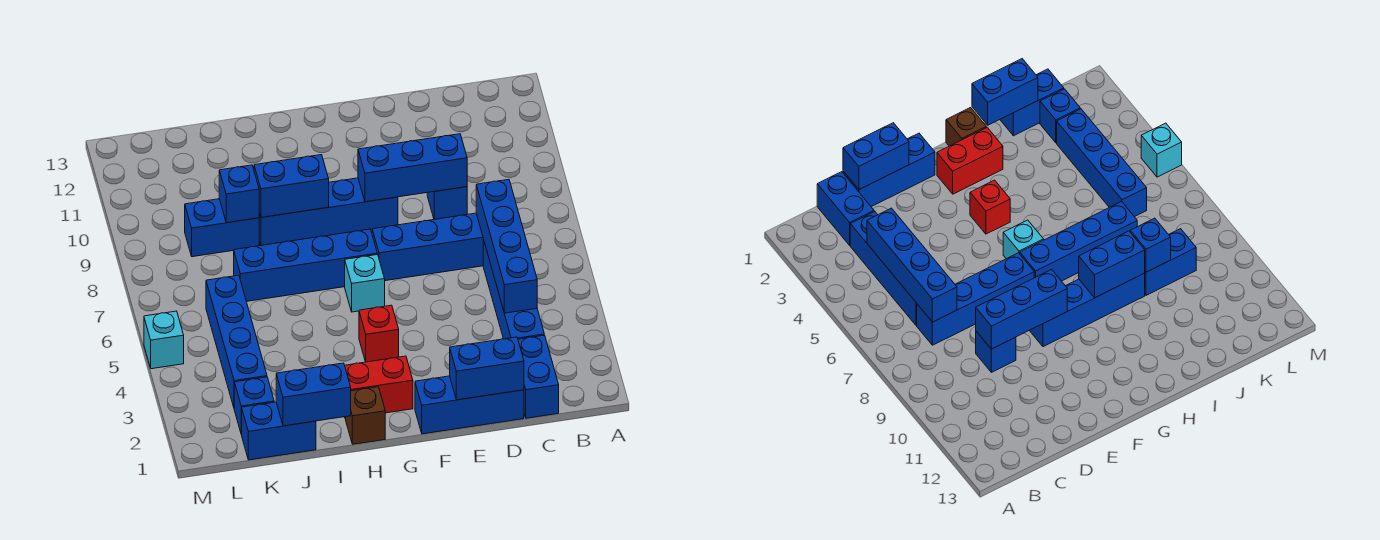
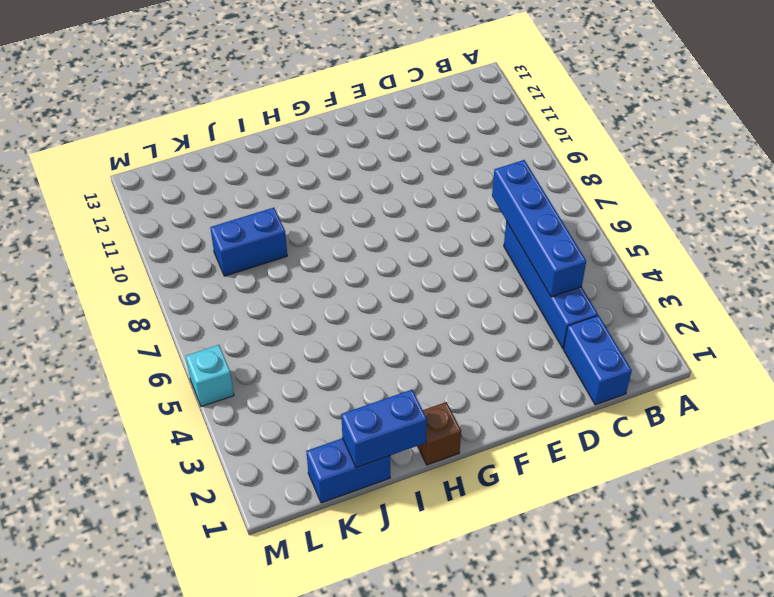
none -> blue 1x4 brick [372,213,483,281]
none -> blue 1x3 brick [415,376,524,434]
none -> blue 1x1 brick [427,187,467,219]

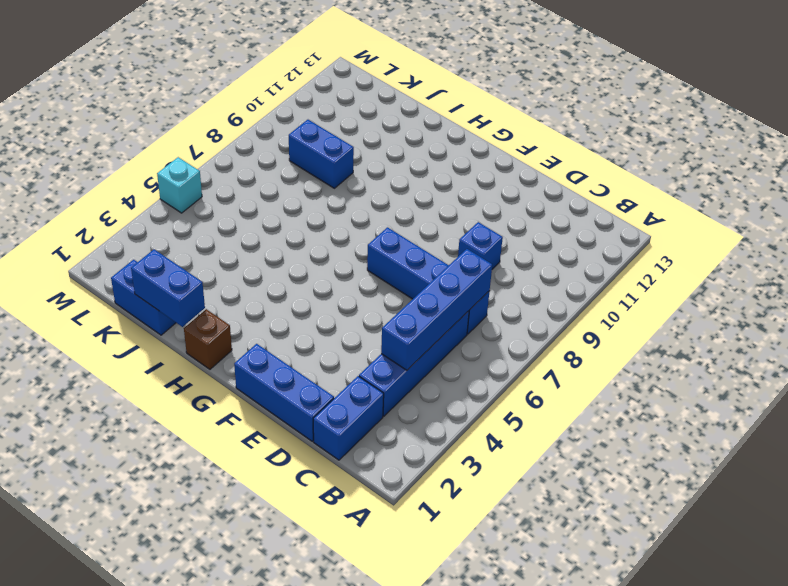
none -> blue 1x4 brick [259,178,398,245]
none -> red 1x2 brick [345,356,413,419]
none -> red 1x1 brick [359,305,399,362]

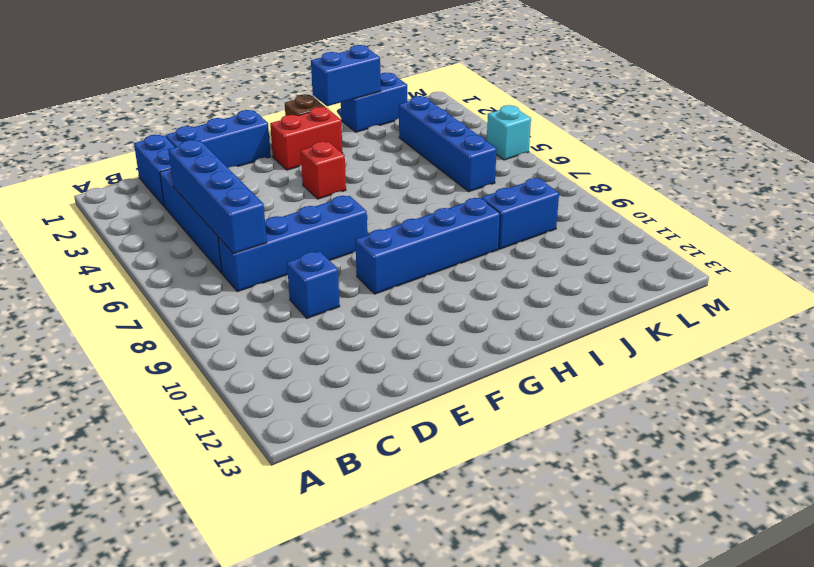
none -> cyan 1x1 brick [345,254,385,312]
none -> blue 1x4 brick [234,229,377,301]
none -> blue 1x1 brick [234,377,274,434]

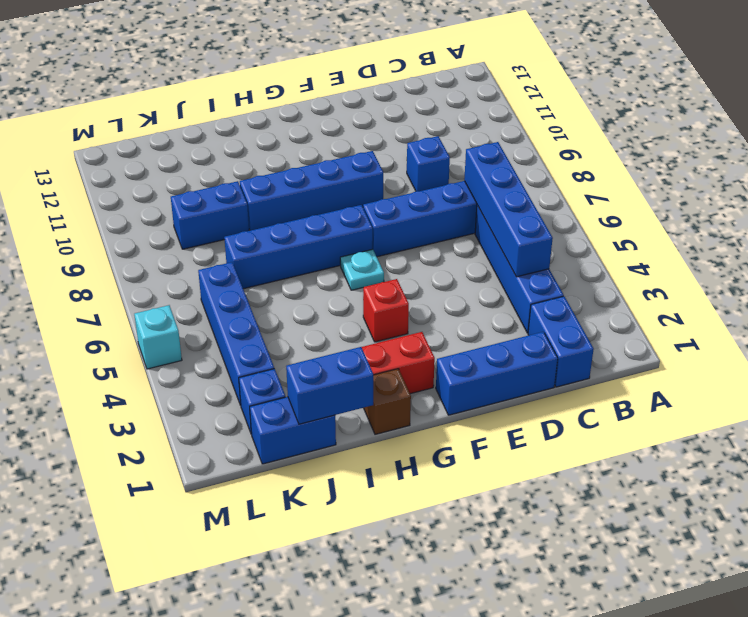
cyan 1x1 plate [340,249,384,290] -> cyan 1x1 brick [345,254,385,312]
none -> blue 1x2 brick [450,337,524,400]
none -> blue 1x3 brick [358,134,467,202]
none -> blue 1x2 brick [254,155,329,217]

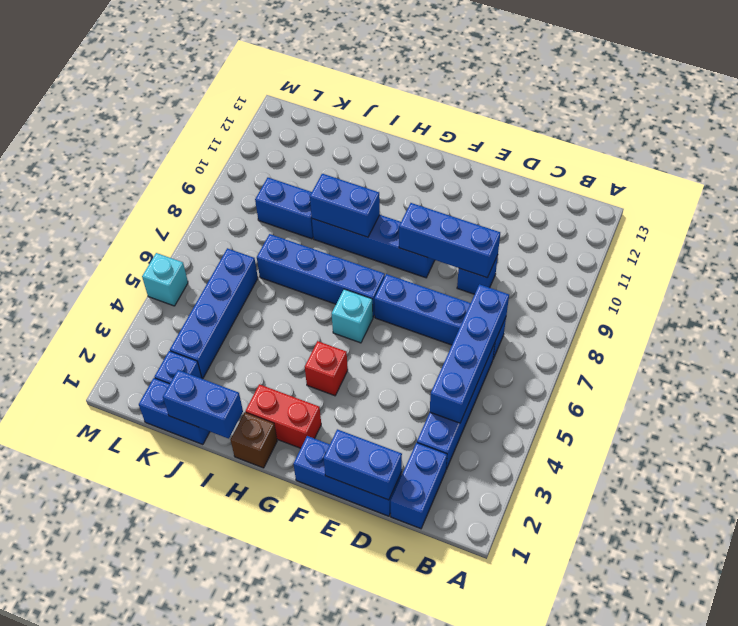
none -> blue 1x1 brick [219,165,259,223]

